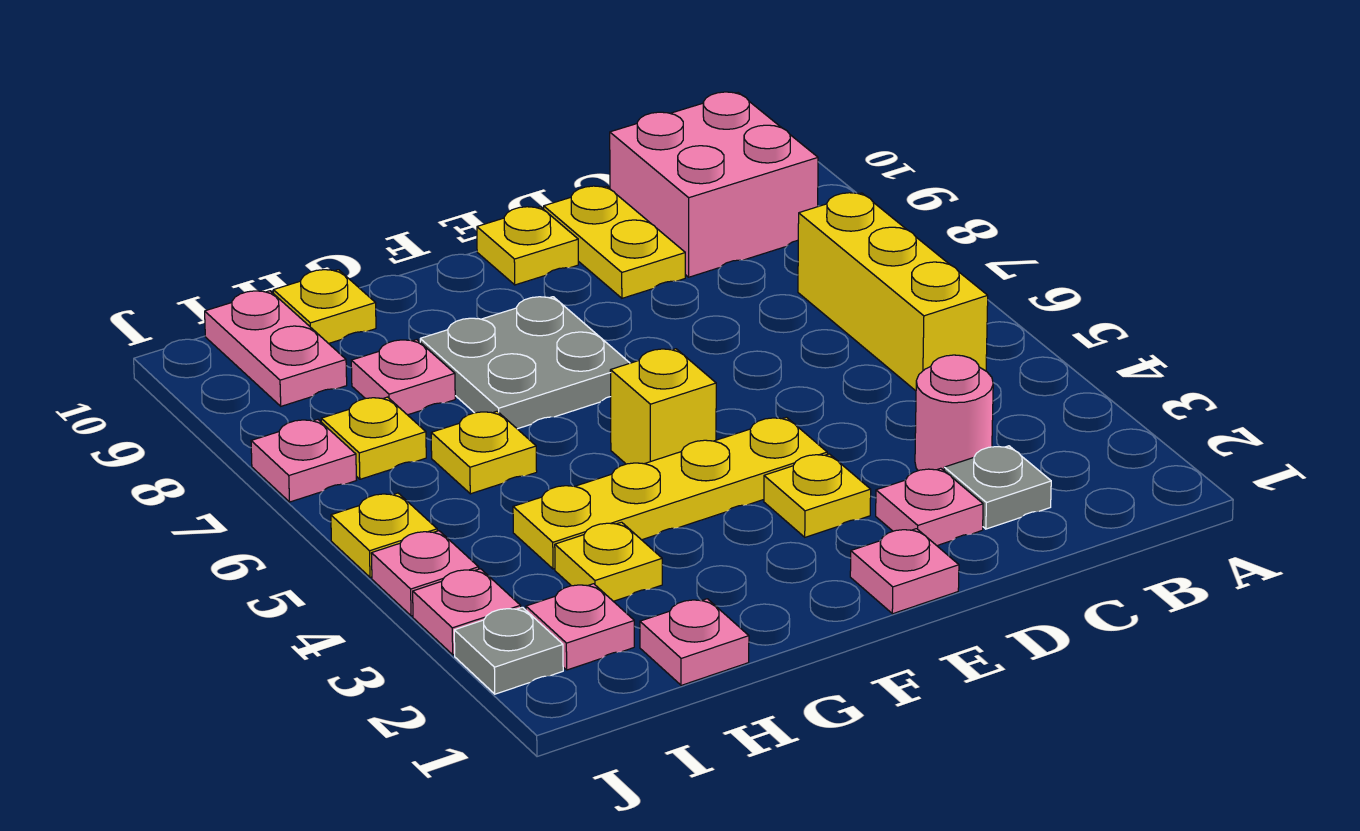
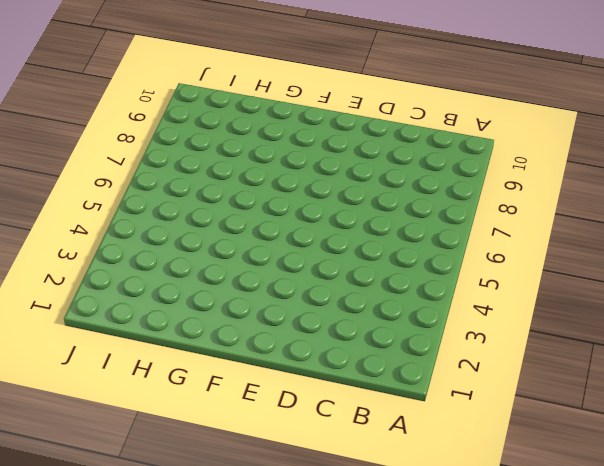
none -> yellow 1x3 brick [798,193,988,391]
none -> pink 2x2 brick [610,92,818,277]
none -> grey 1x1 plate [944,446,1051,529]

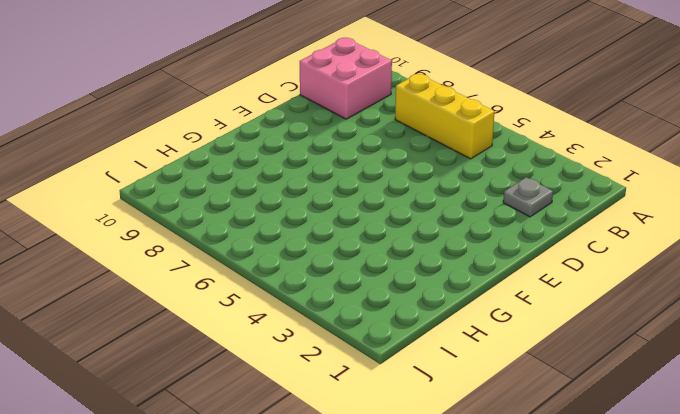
none -> pink 1x1 round brick [915,355,993,471]
none -> pink 1x1 plate [876,468,983,546]
none -> yellow 1x2 plate [544,186,685,298]

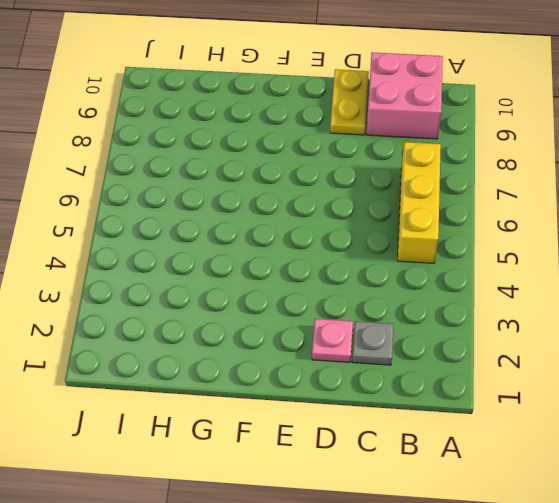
none -> pink 1x1 round brick [915,355,993,471]
none -> pink 1x1 plate [850,529,959,614]
none -> yellow 1x1 plate [764,454,871,537]

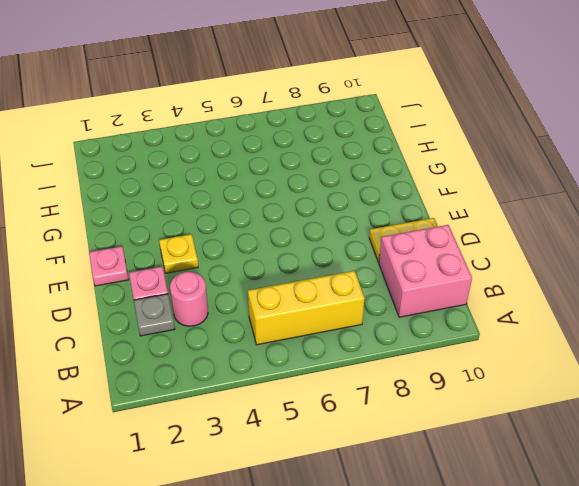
none -> yellow 1x4 plate [513,417,827,569]
none -> yellow 1x1 plate [477,207,578,285]
none -> yellow 1x1 brick [610,349,716,464]

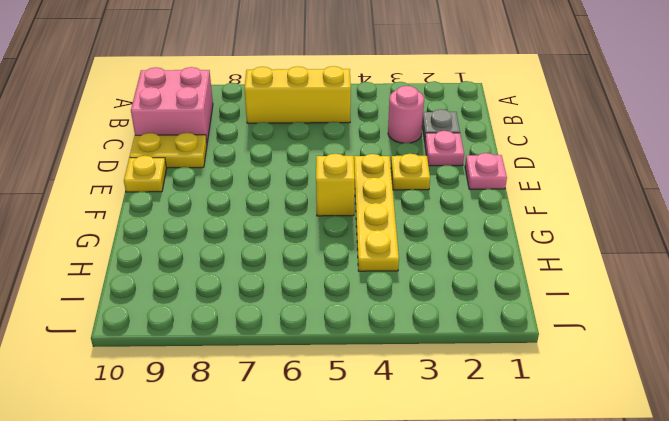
none -> grey 2x2 plate [420,297,629,429]
none -> pink 1x1 plate [640,599,749,685]
none -> yellow 1x1 plate [555,522,662,601]

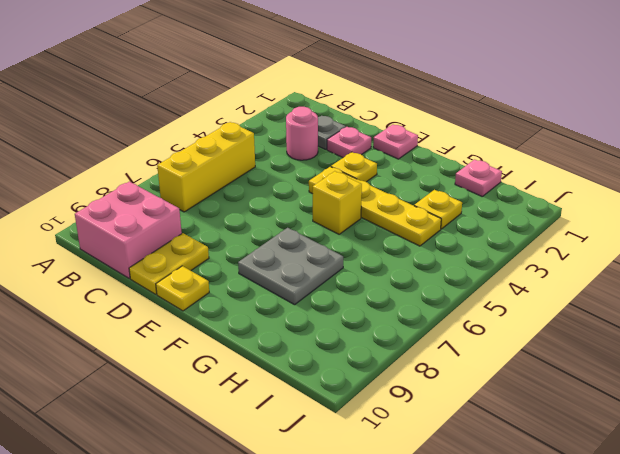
none -> yellow 1x1 plate [431,411,537,494]
none -> pink 1x1 plate [351,340,455,415]
none -> yellow 1x1 plate [273,270,376,344]

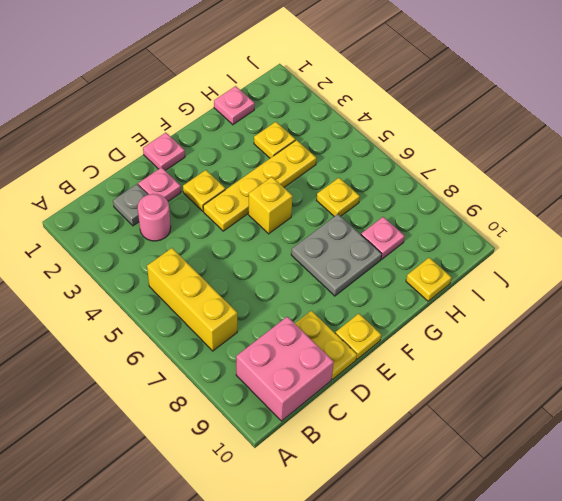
none -> pink 1x1 plate [526,584,634,670]
none -> yellow 1x1 plate [321,397,426,479]
none -> pink 1x2 plate [205,291,347,406]

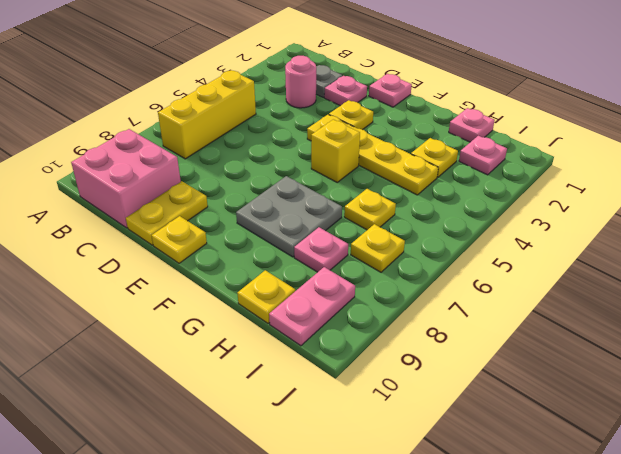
none -> grey 1x1 plate [454,607,563,694]
none -> pink 1x1 plate [413,569,521,655]
none -> pink 1x1 plate [371,531,479,616]

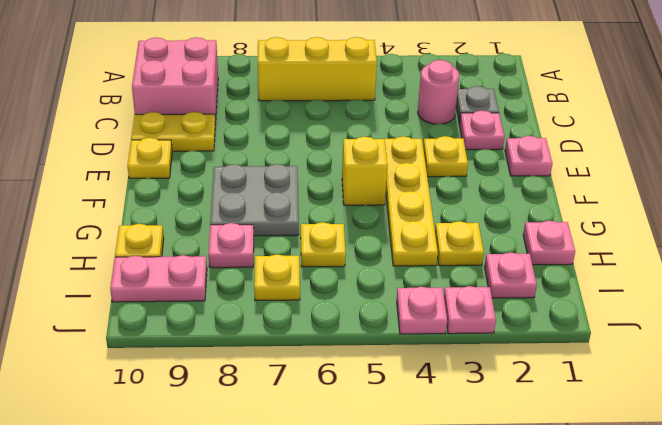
none -> grey 1x1 plate [454,607,563,694]
none -> yellow 1x1 plate [331,493,437,577]
none -> pink 1x1 plate [251,419,356,502]

